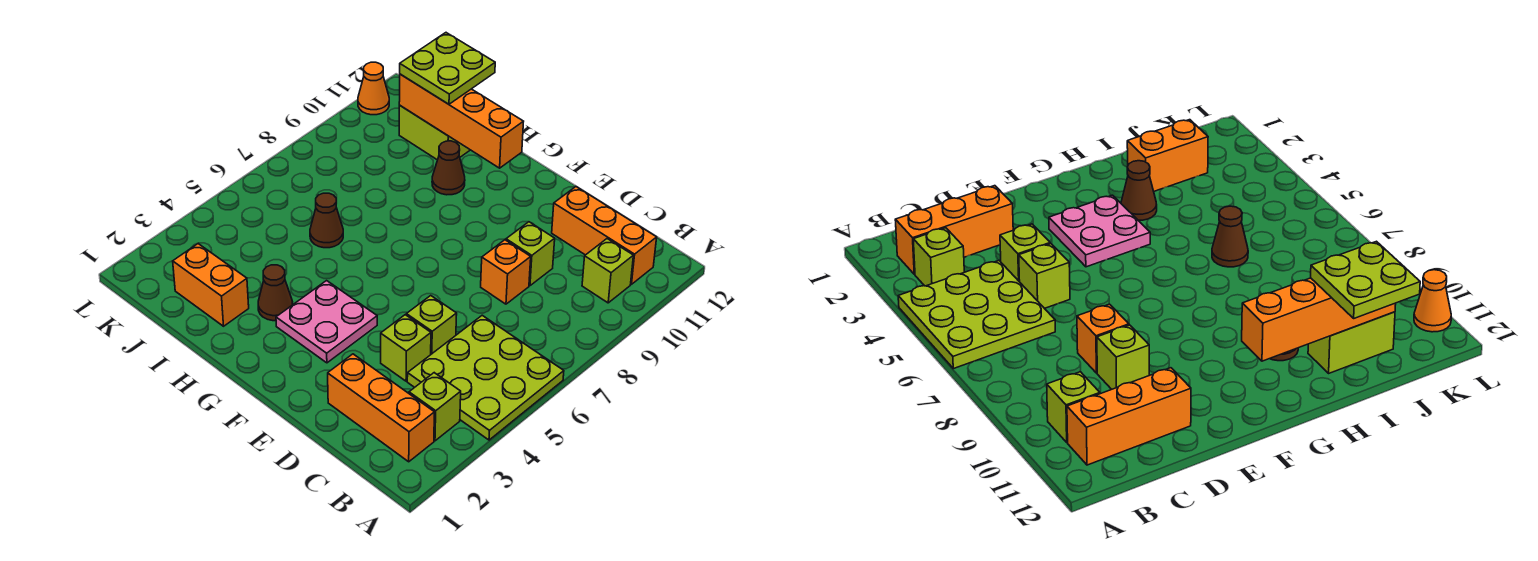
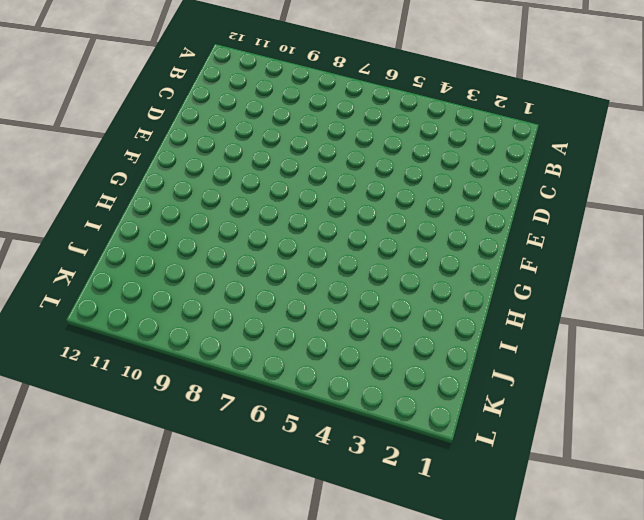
none -> lime 3x3 plate [407,315,564,440]
none -> orange 1x3 brick [328,354,434,462]
none -> lime 1x1 brick [409,373,461,441]

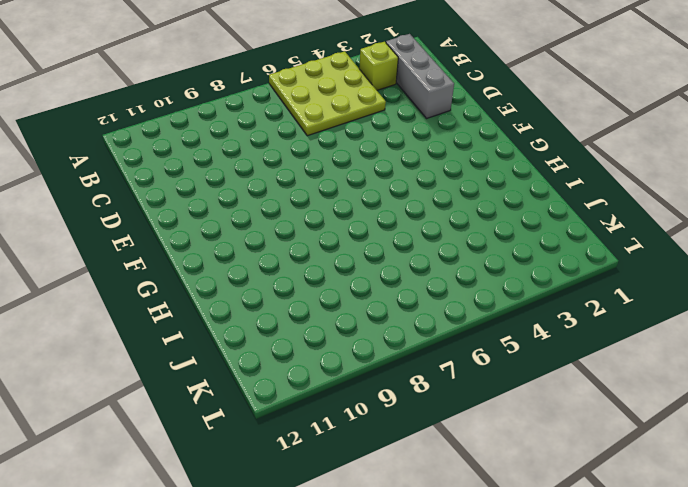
grey 1x3 brick [386,34,454,118] -> orange 1x3 brick [328,354,434,462]
none -> lime 1x1 brick [582,239,633,303]
none -> orange 1x3 brick [552,187,657,284]
none -> lime 1x1 brick [381,315,431,381]

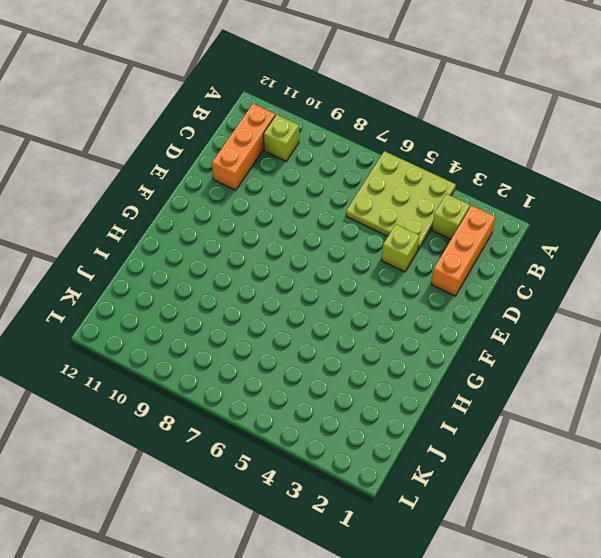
none -> lime 1x1 brick [406,296,457,354]
none -> orange 1x1 brick [481,240,531,304]
none -> lime 1x1 brick [506,222,555,286]

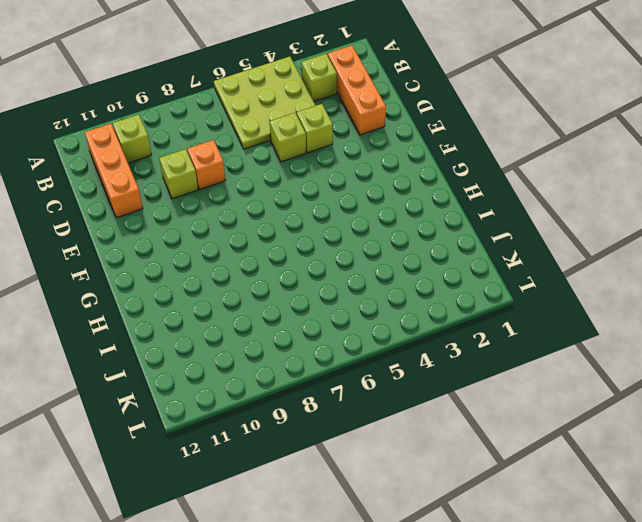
none -> pink 2x2 plate [276,281,377,363]
none -> brown 1x1 cone [258,265,293,321]
none -> brown 1x1 cone [432,141,465,195]

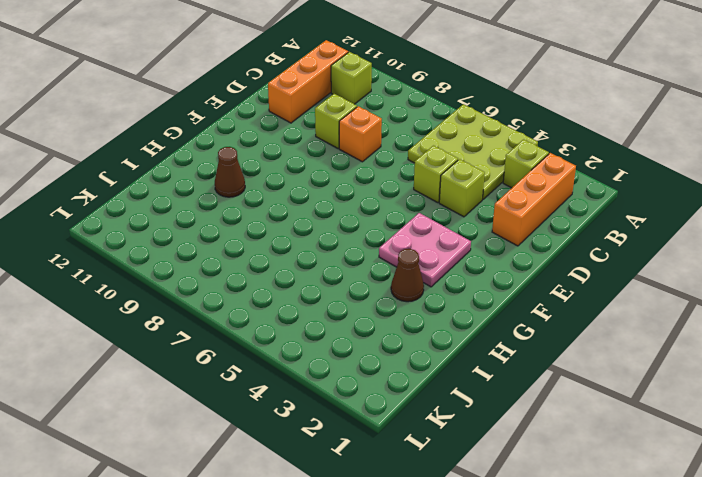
none -> orange 1x2 brick [173,244,249,326]
none -> brown 1x1 cone [310,193,343,248]
none -> lime 1x2 brick [399,105,470,160]

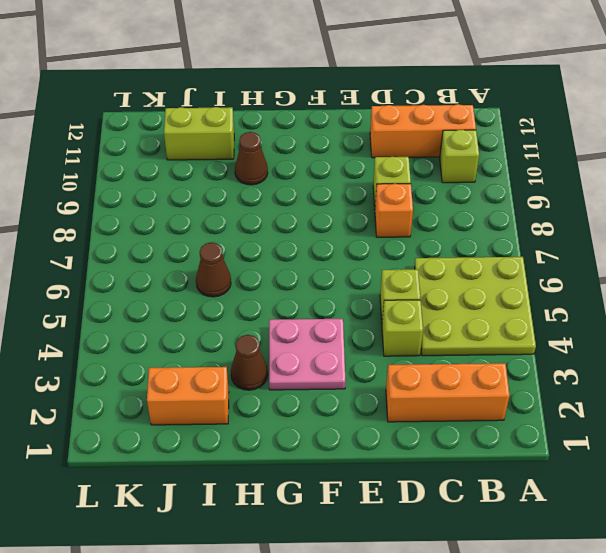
none -> lime 1x1 brick [409,373,461,441]
none -> orange 1x1 cone [358,62,389,115]
none -> orange 1x4 brick [399,74,524,168]

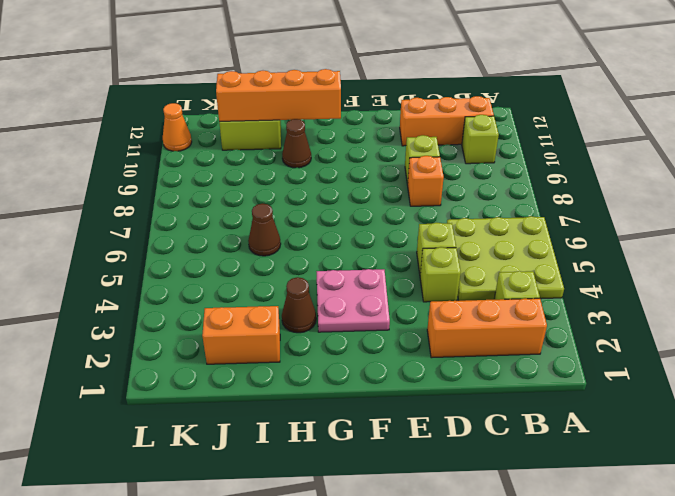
none -> lime 2x2 plate [400,33,495,104]

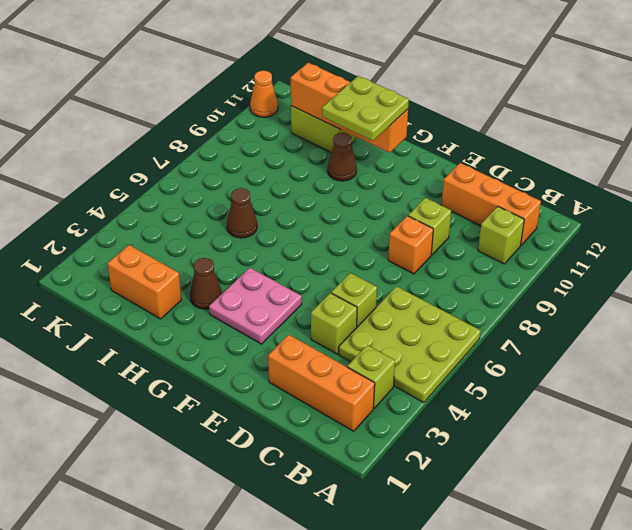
lime 2x2 plate [322,76,409,141] -> lime 2x2 plate moved to [400,33,495,104]

